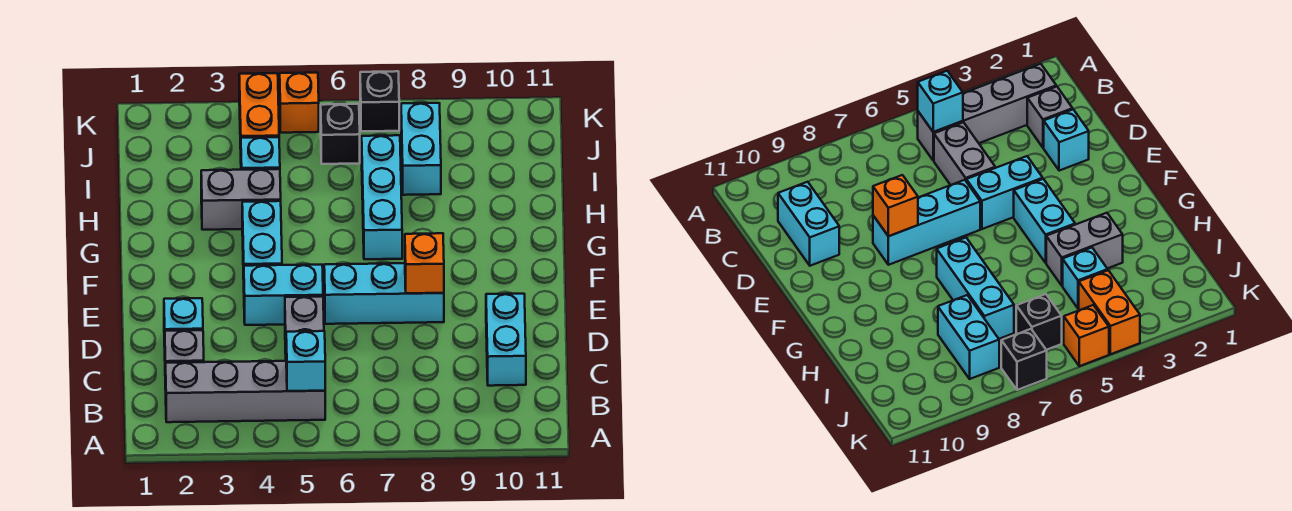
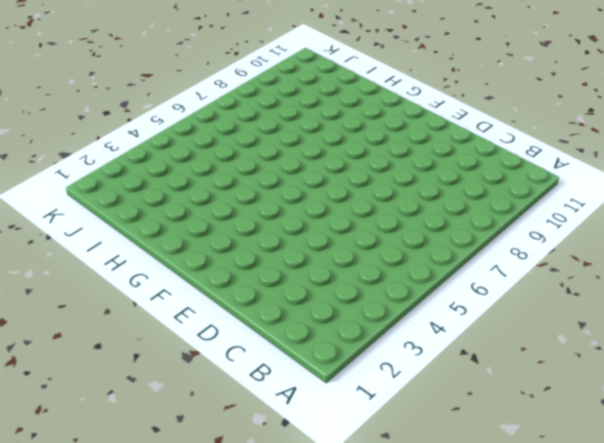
none -> grey 1x4 brick [166,361,325,422]
none -> grey 1x1 brick [165,330,204,390]
none -> grey 1x2 brick [285,296,324,354]

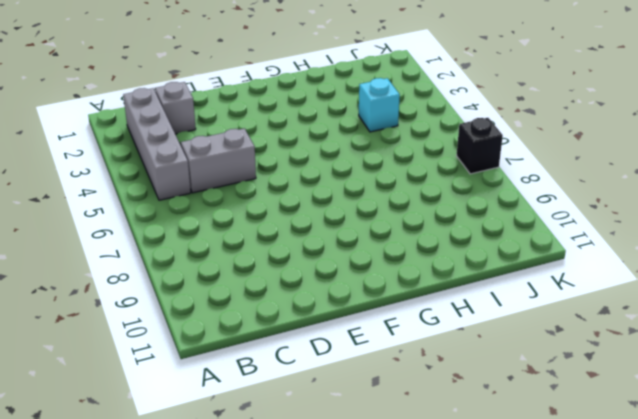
none -> cyan 1x2 brick [486,294,526,386]
none -> cyan 1x1 brick [164,298,203,346]
none -> cyan 1x2 brick [244,265,323,325]

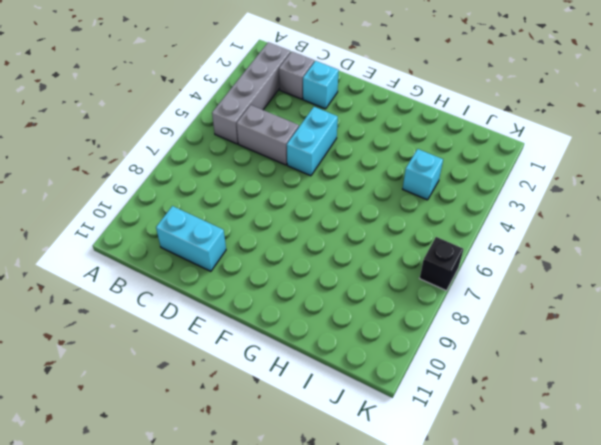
none -> cyan 1x3 brick [324,263,444,324]
none -> cyan 1x2 brick [242,201,282,279]
none -> cyan 1x3 brick [362,135,402,259]

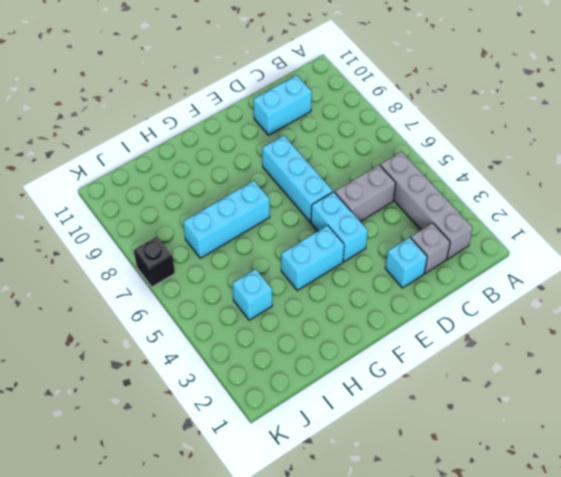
none -> grey 1x2 brick [201,169,281,230]
none -> cyan 1x2 brick [401,103,441,195]
none -> orange 1x2 brick [239,73,279,149]

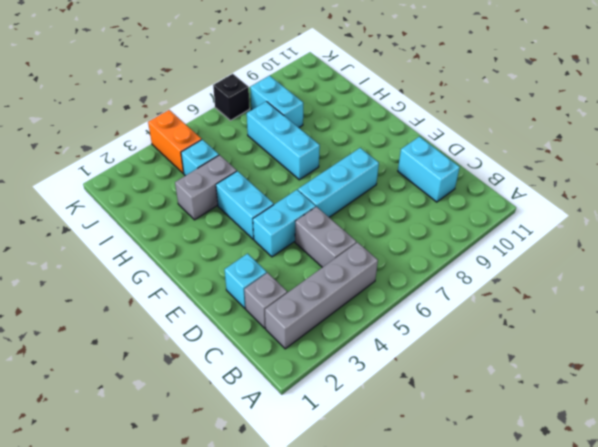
none -> black 1x1 brick [321,104,360,164]
none -> orange 1x1 brick [280,73,319,133]
none -> cyan 1x1 brick [286,331,325,391]

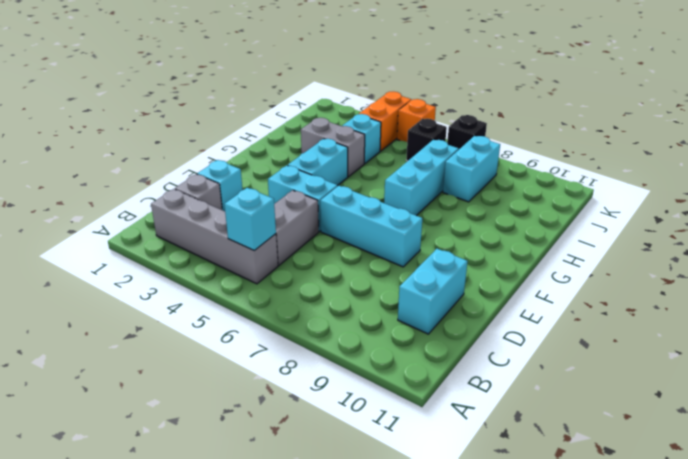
none -> orange 1x1 brick [405,233,444,293]

